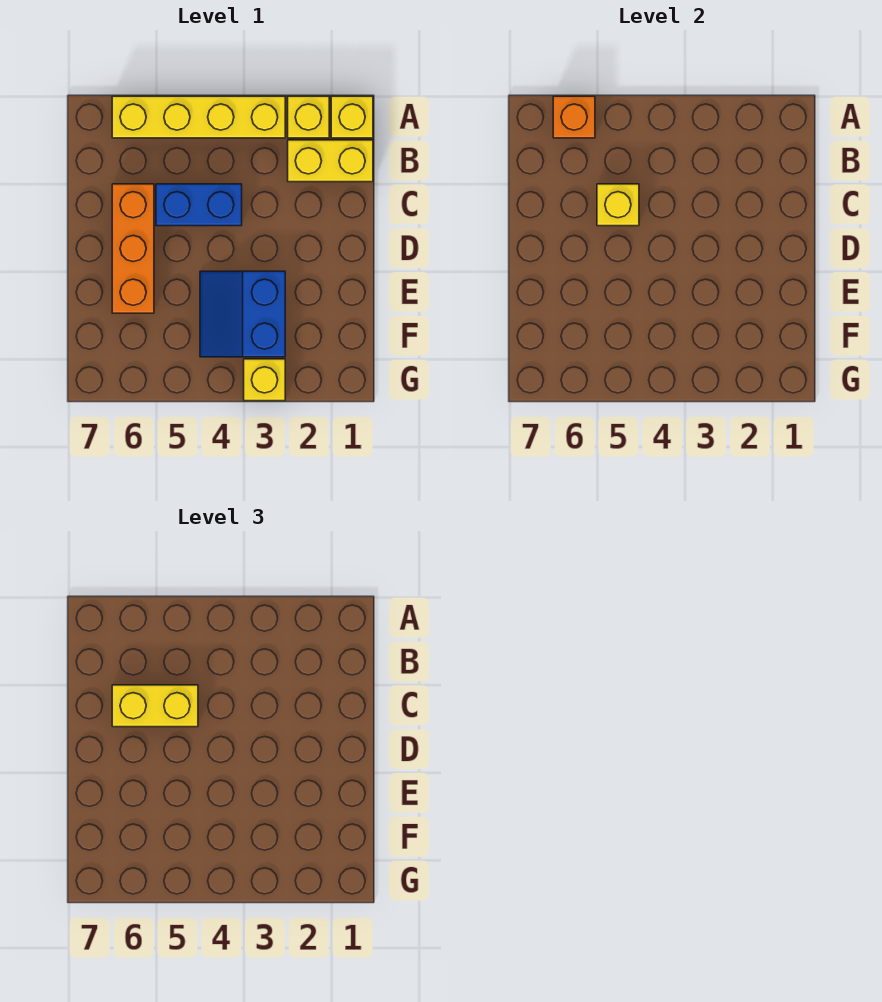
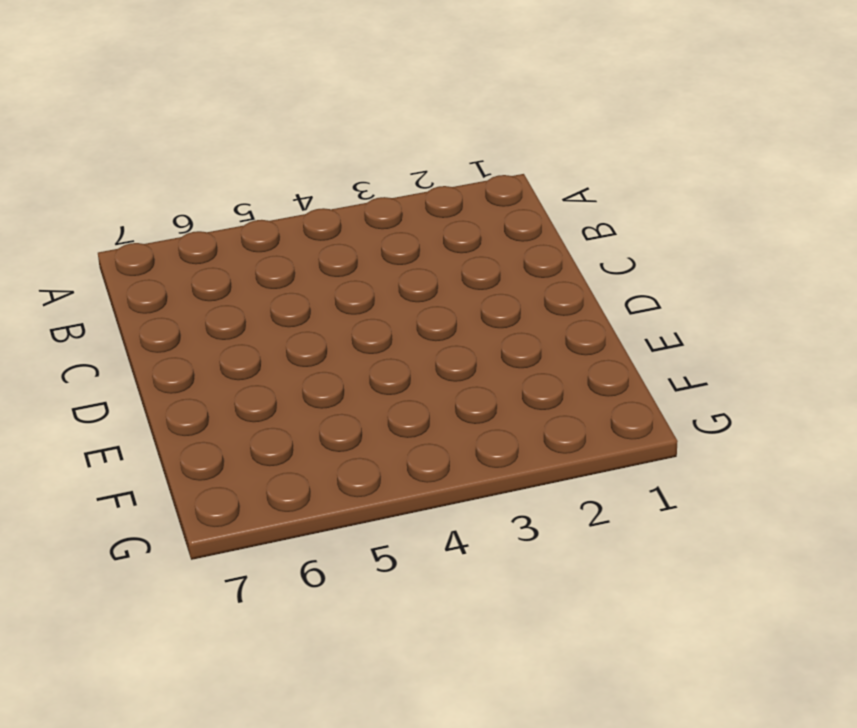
none -> yellow 1x1 brick [331,96,373,138]
none -> yellow 1x1 brick [288,96,329,138]

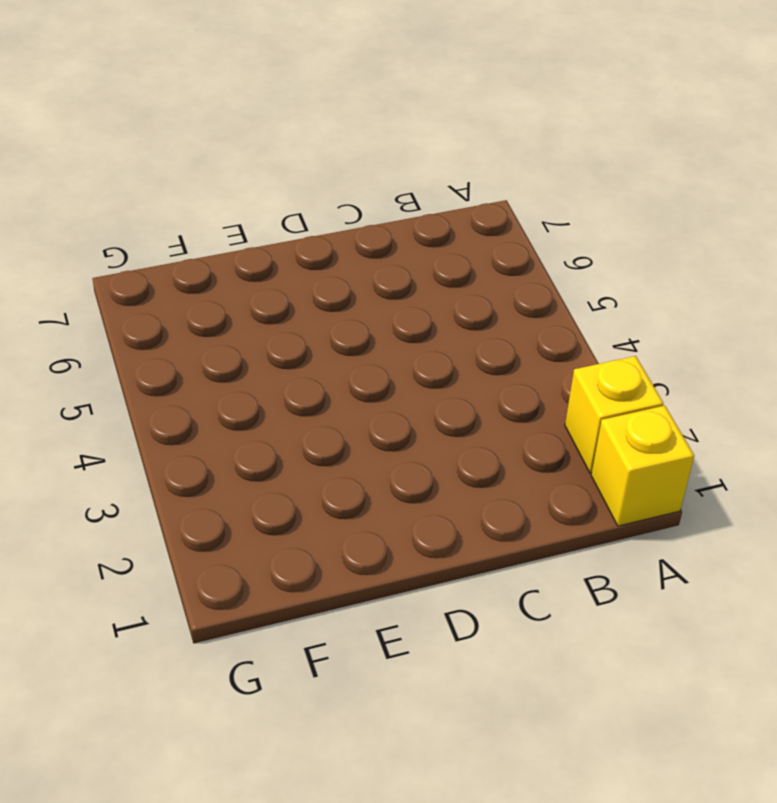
none -> yellow 1x4 brick [112,96,285,138]
none -> yellow 1x2 brick [288,140,373,182]

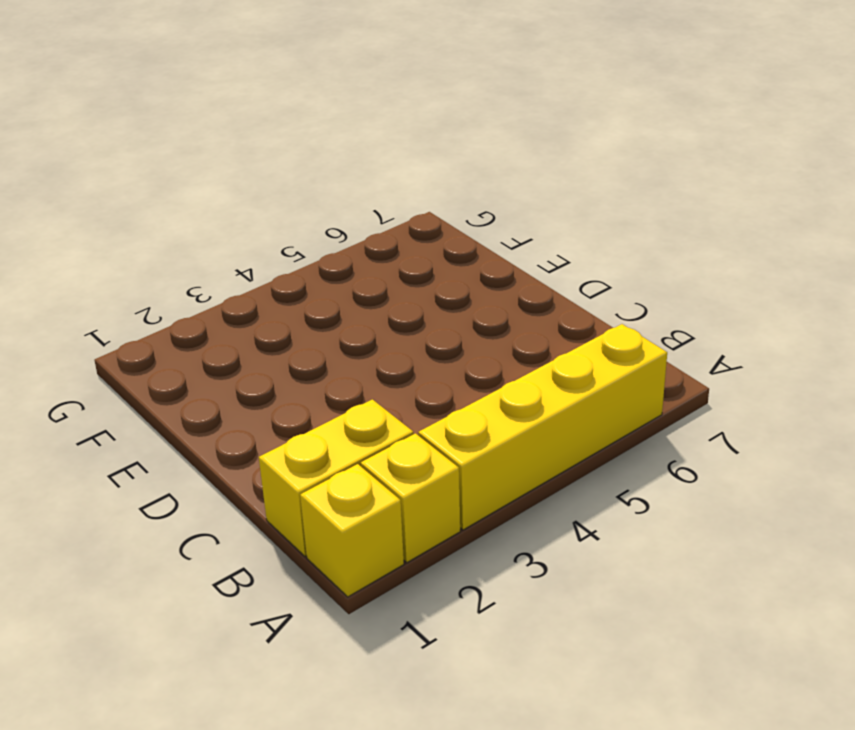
none -> blue 1x2 brick [156,184,242,226]
none -> orange 1x3 brick [112,184,154,313]

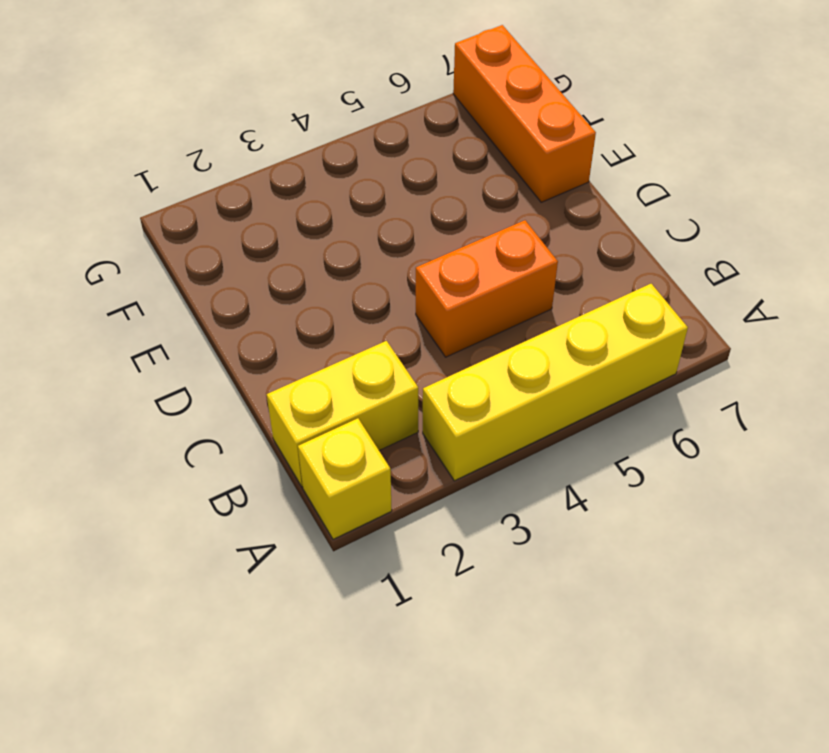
orange 1x2 brick [416,220,558,357] -> blue 1x2 brick [156,184,242,226]
orange 1x3 brick [453,25,596,202] -> orange 1x3 brick moved to [112,184,154,313]
none -> yellow 1x1 brick [288,96,329,138]
none -> blue 2x2 slope [200,271,285,357]

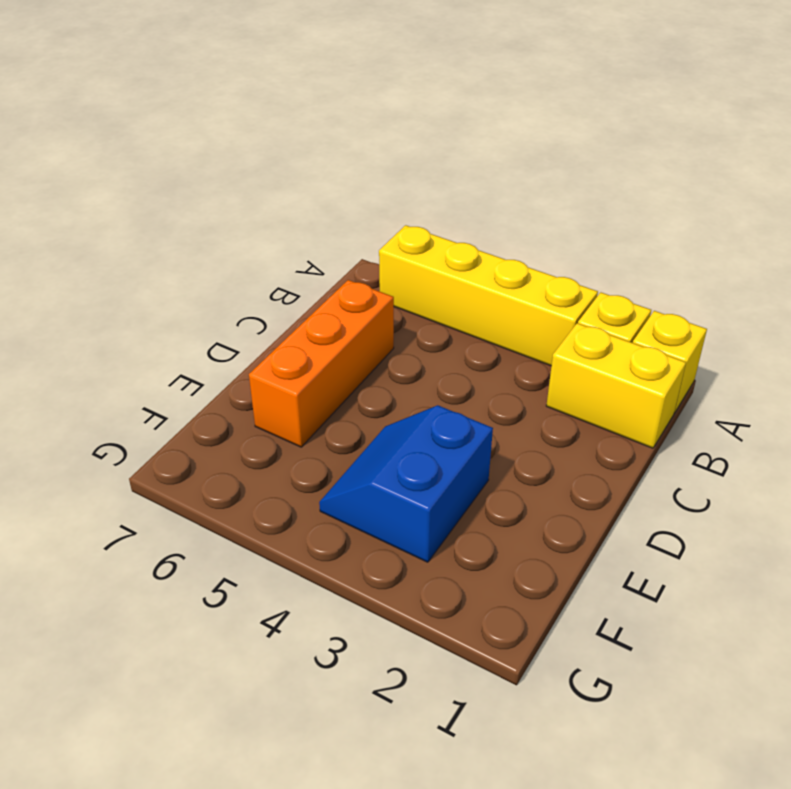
none -> blue 1x2 brick [156,184,242,226]
none -> yellow 1x1 brick [244,359,285,401]

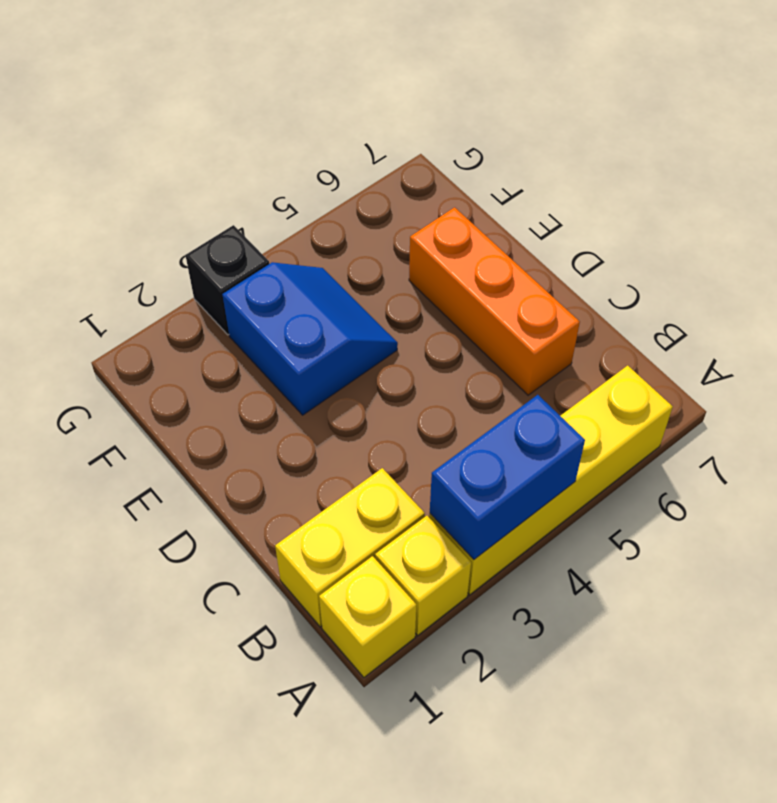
blue 1x2 brick [430,395,585,559] -> blue 1x2 brick moved to [156,184,242,226]
black 1x1 brick [185,225,269,335] -> yellow 1x1 brick [244,359,285,401]
none -> orange 1x1 brick [553,96,595,138]
none -> yellow 1x1 brick [597,184,639,226]

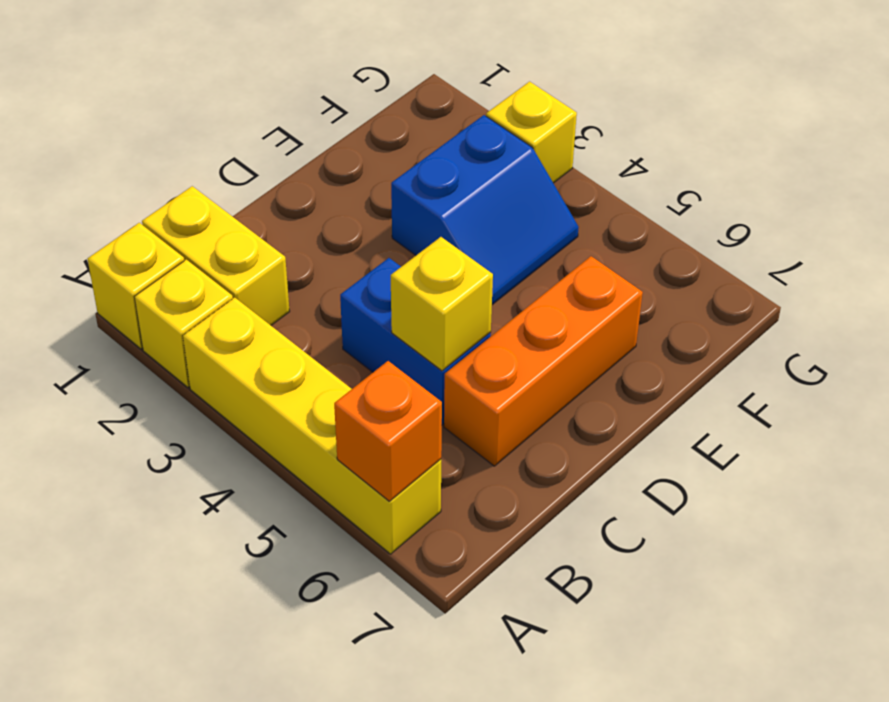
none -> yellow 1x2 brick [112,685,198,727]

